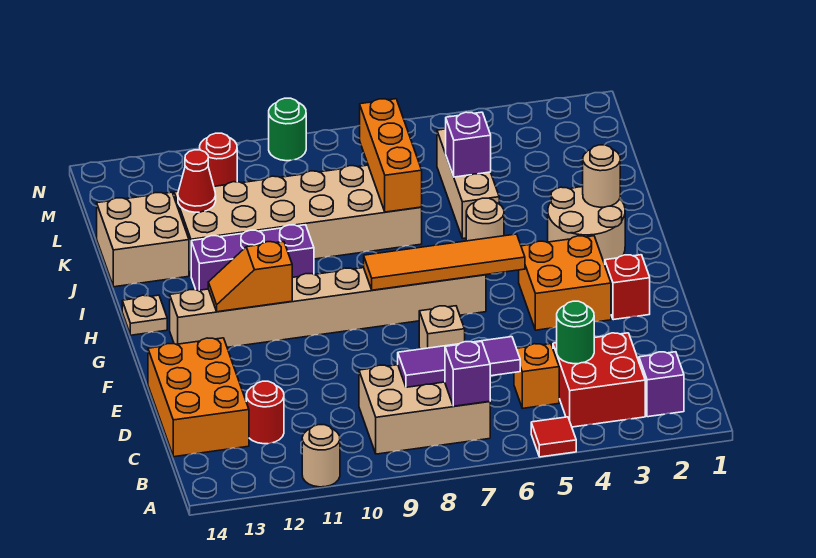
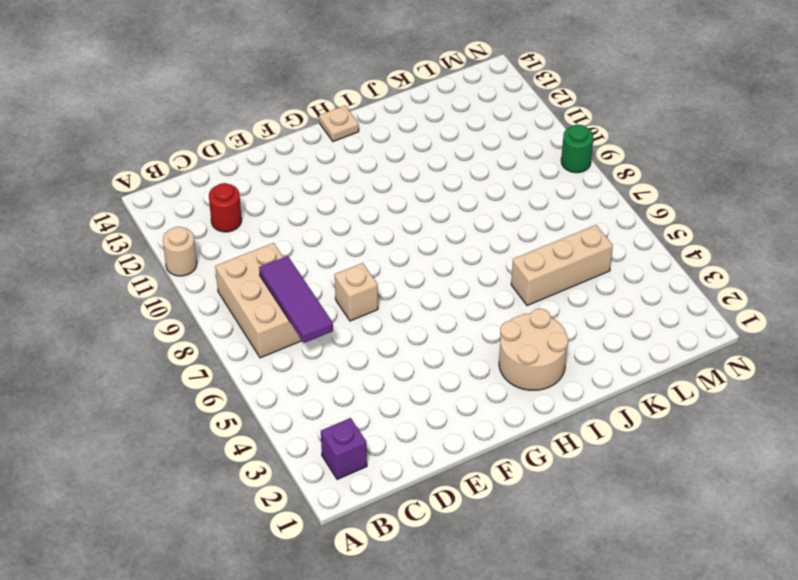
none -> red 1x1 tile [531,417,576,457]
none -> red 2x2 brick [553,333,645,427]
none -> orange 1x1 brick [514,344,559,408]
none -> orange 2x3 brick [148,338,249,457]

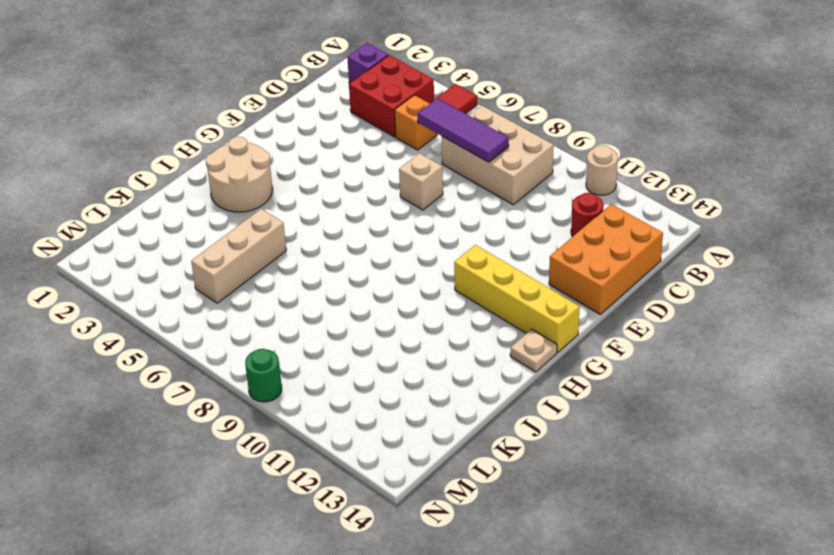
yellow 1x4 brick [454,245,580,353] -> tan 1x8 brick [170,268,486,347]
none -> red 1x1 brick [605,255,650,320]
none -> orange 2x2 brick [519,236,611,330]
none -> tan 1x1 round brick [466,198,504,241]
none -> purple 1x3 brick [191,225,314,290]

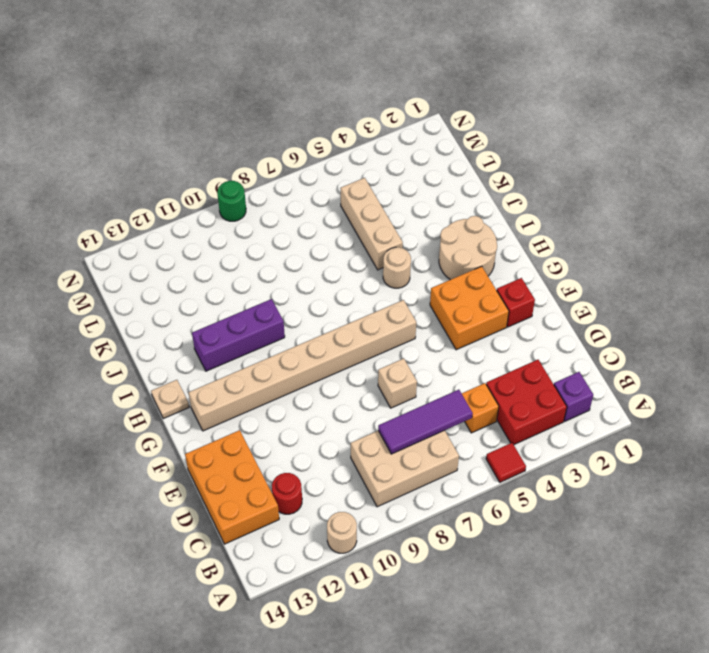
none -> tan 2x6 brick [174,165,422,275]
none -> tan 2x2 brick [97,192,189,287]
none -> red 1x1 round brick [200,133,237,186]
none -> purple 1x1 brick [445,341,490,406]

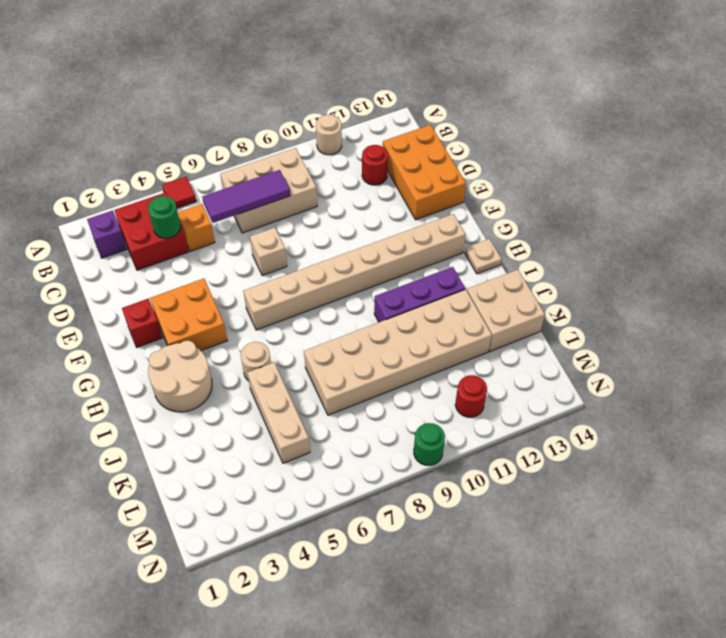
none -> purple 1x1 brick [445,341,490,406]
none -> orange 1x4 tile [364,234,525,290]
none -> orange 1x2 slope [208,242,292,312]
none -> tan 1x1 round brick [583,145,620,207]

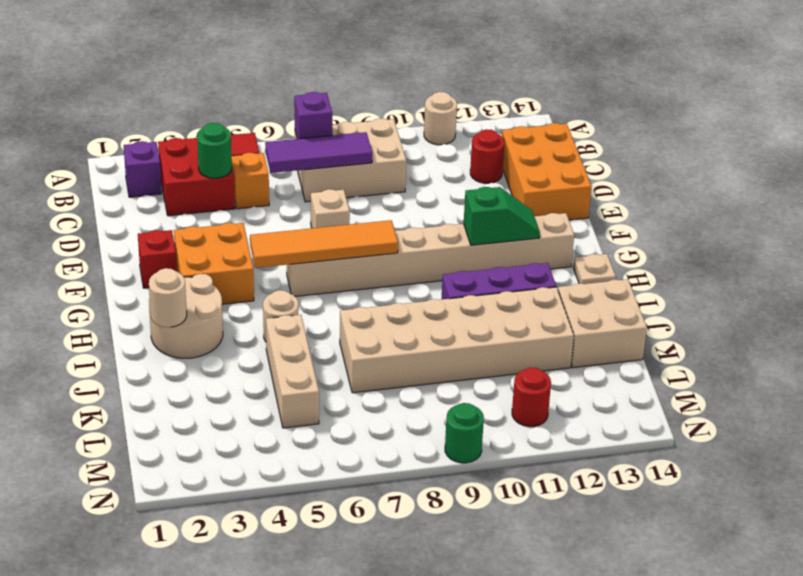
green 1x2 slope [464,187,540,245] -> orange 1x2 slope [208,242,292,312]
none -> orange 1x3 brick [360,99,422,212]
none -> purple 1x1 brick [446,112,491,177]
none -> red 1x1 cone [178,150,216,212]

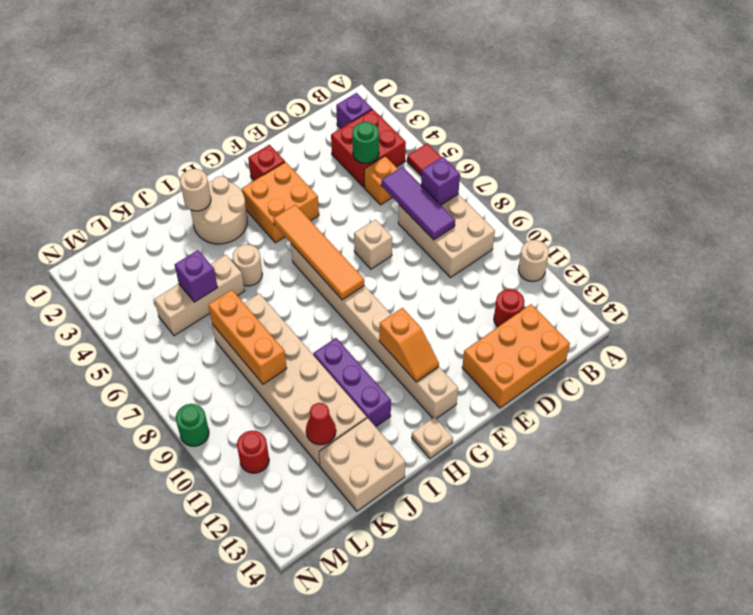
orange 1x3 brick [208,290,287,384] -> orange 1x3 brick turned to [360,99,422,212]

